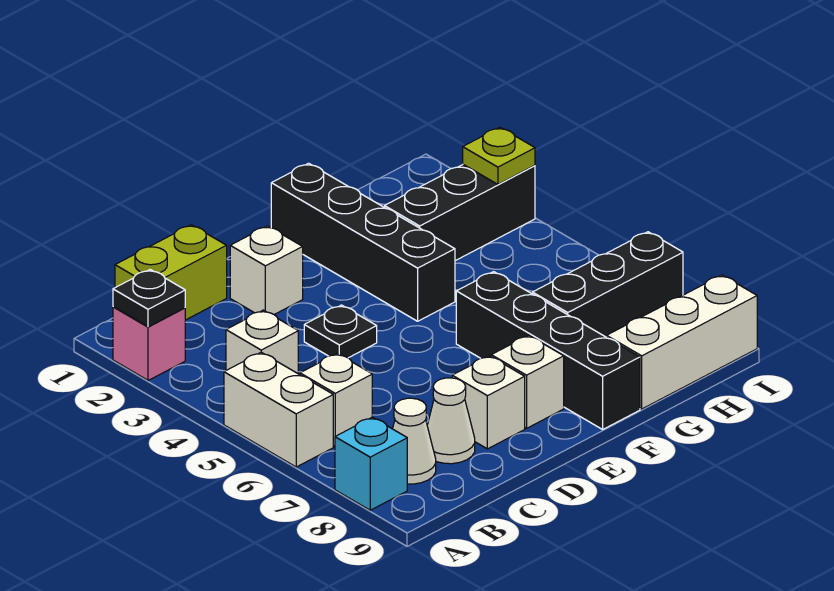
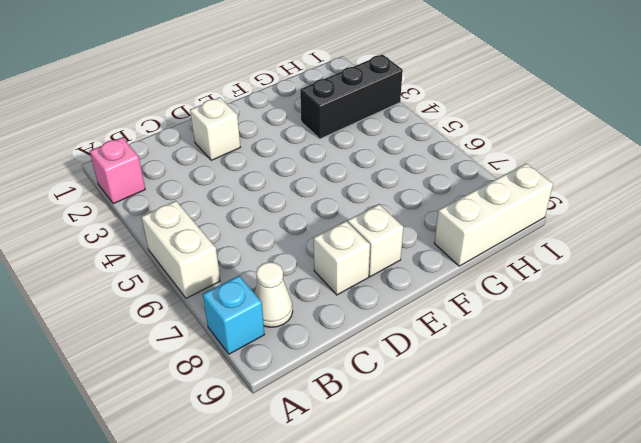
none -> lime 1x2 brick [115,225,227,320]
none -> white 1x1 brick [226,310,298,373]
none -> white 1x1 brick [300,354,372,446]

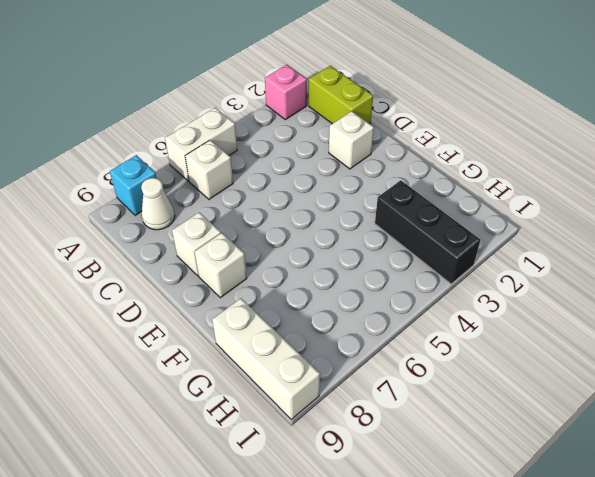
none -> white 1x1 brick [226,310,298,373]
none -> white 1x1 cone [427,378,475,464]
none -> black 1x1 plate [304,305,377,358]

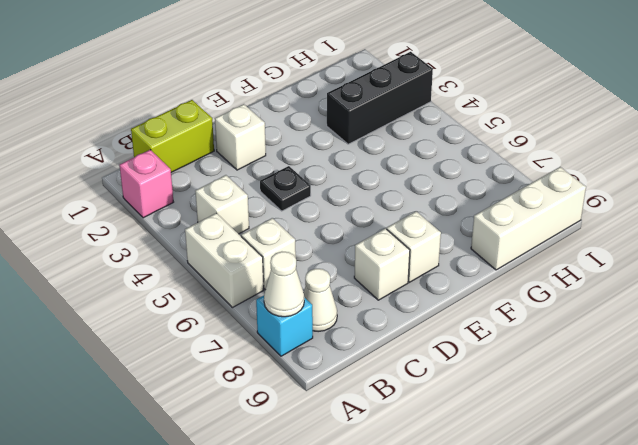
white 1x1 cone [264,252,304,317] -> white 1x1 cone moved to [427,378,475,464]
none -> black 1x4 brick [271,163,455,321]
none -> black 1x4 brick [456,272,640,429]
none -> black 1x3 brick [533,232,683,337]

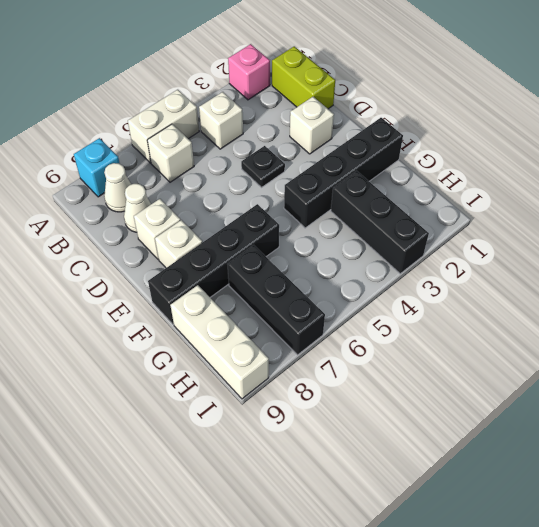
none -> black 1x1 plate [113,270,185,327]
none -> lime 1x1 plate [463,127,535,184]

